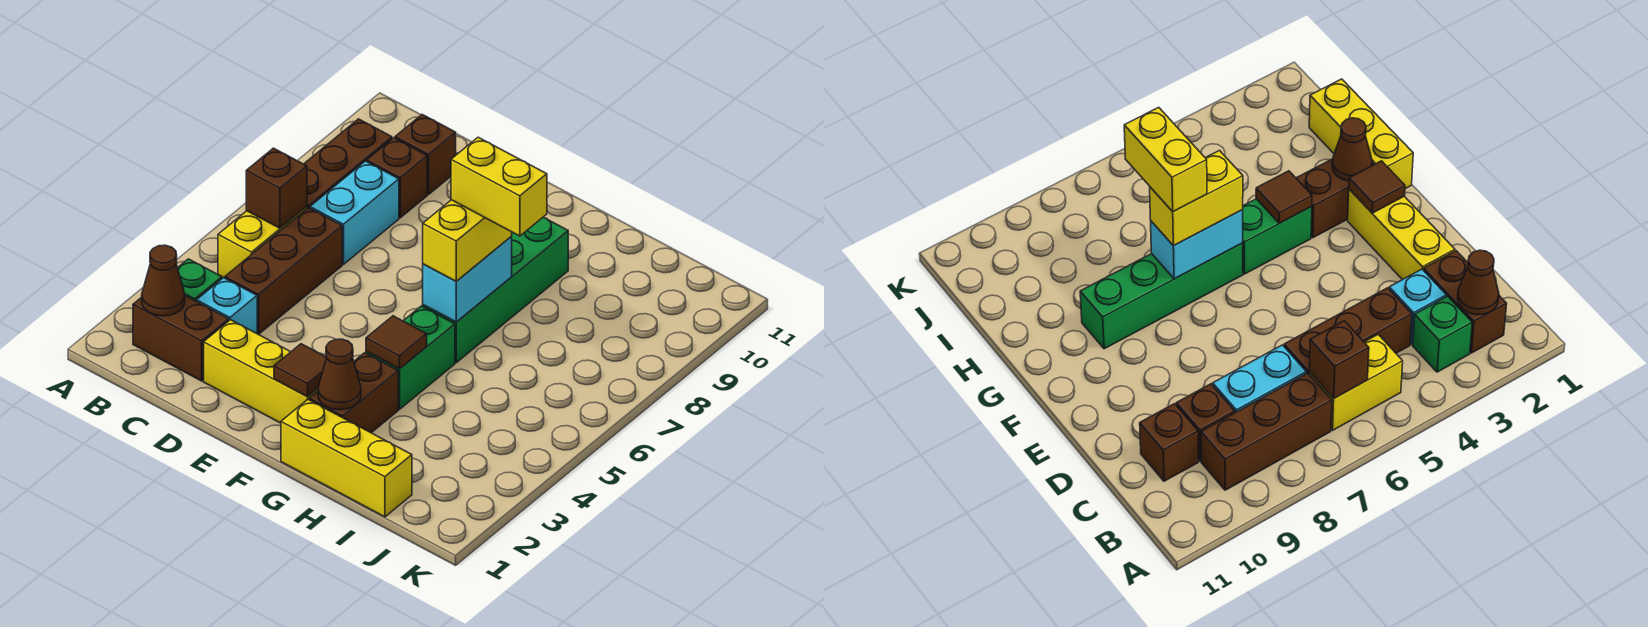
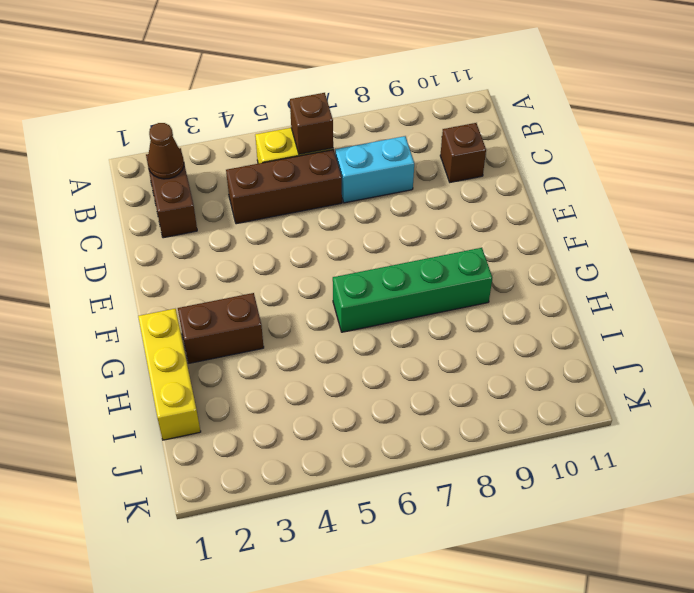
none -> green 1x1 brick [178,259,222,301]
none -> brown 1x3 brick [304,119,392,209]
none -> cyan 1x1 brick [197,278,257,333]

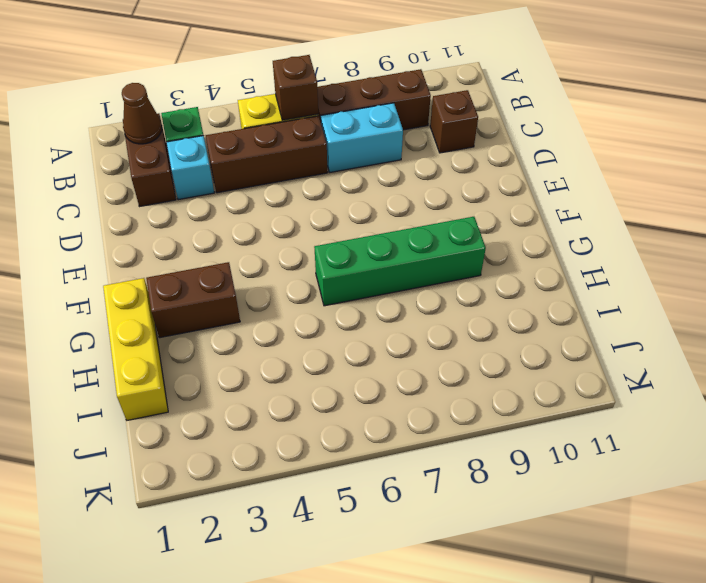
none -> brown 1x1 brick [367,138,427,218]
none -> yellow 1x3 brick [204,320,318,423]
none -> green 1x2 brick [366,306,455,409]

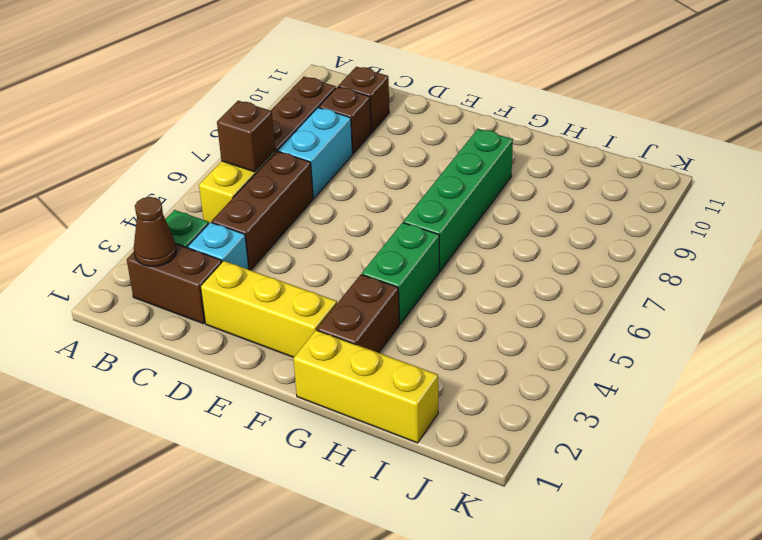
none -> brown 1x1 tile [274,344,327,397]
none -> brown 1x1 cone [318,339,361,410]
none -> brown 1x1 tile [366,316,427,369]

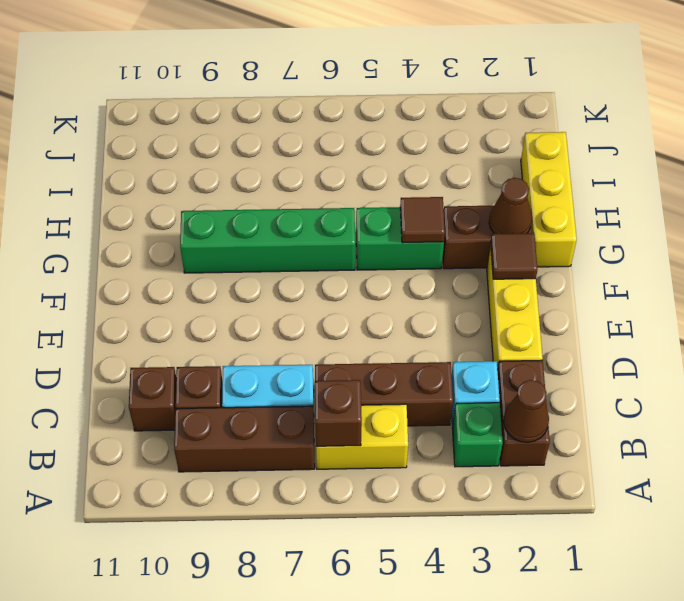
none -> cyan 1x2 brick [423,237,512,322]
none -> yellow 1x2 brick [423,200,512,281]
none -> yellow 1x2 brick [451,137,547,236]

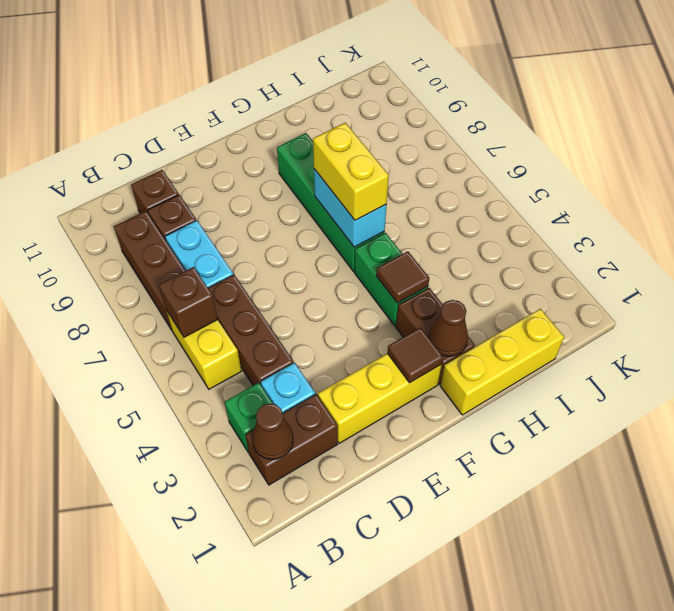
none -> yellow 1x2 brick [451,137,547,236]

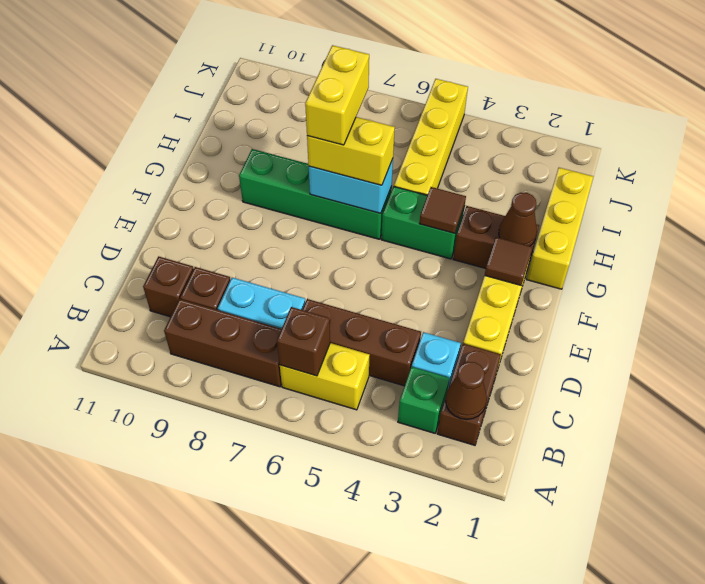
yellow 1x4 brick [394,79,468,195] -> none

